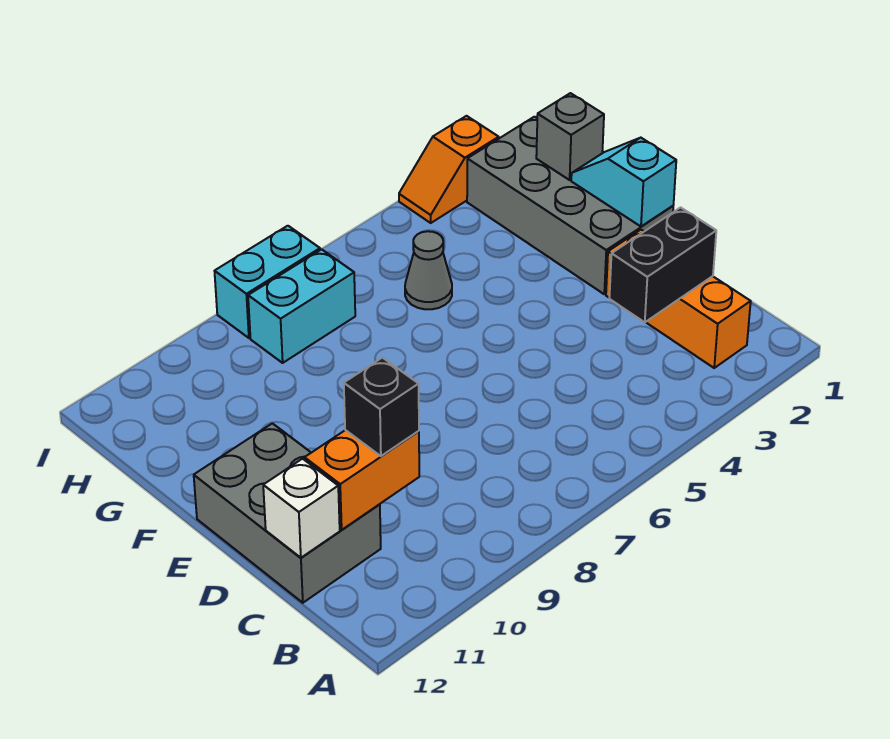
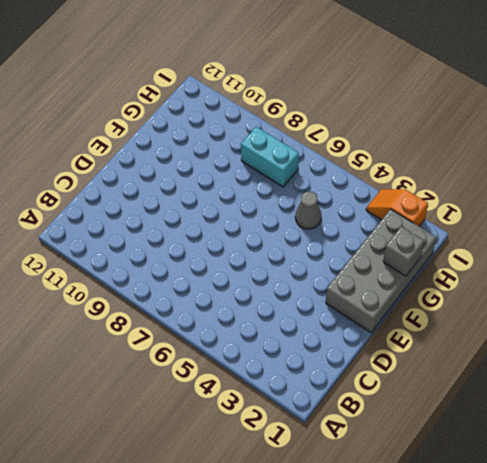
none -> orange 1x3 brick [606,230,751,368]
none -> grey 2x3 brick [194,423,381,603]
none -> cyan 1x2 brick [215,226,320,338]

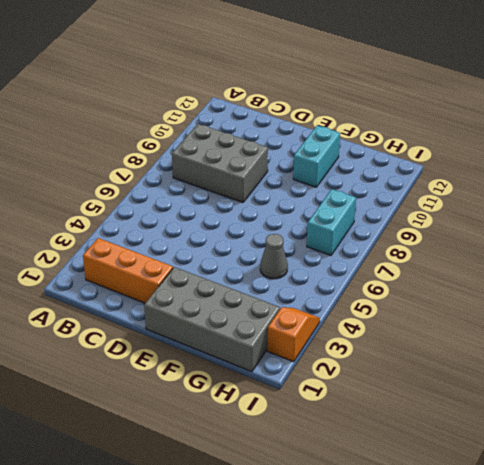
grey 2x3 brick [172,124,268,202] -> grey 2x3 brick moved to [194,423,381,603]
cyan 1x2 brick [293,125,340,187] -> cyan 1x2 brick moved to [215,226,320,338]
none -> black 1x2 brick [609,208,716,322]
none -> orange 1x2 brick [305,430,419,530]
none -> white 1x1 brick [263,459,340,558]

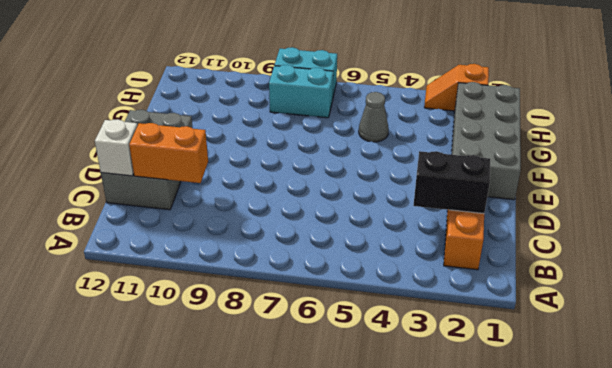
none -> cyan 1x2 slope [571,138,676,226]
none -> grey 1x1 brick [536,93,604,180]
none -> black 1x1 brick [344,358,419,456]

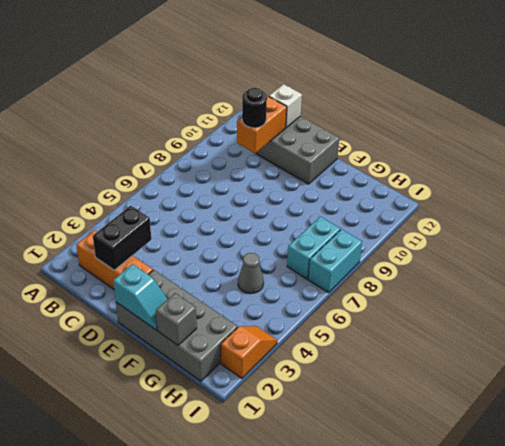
black 1x1 round brick [242,88,267,128] -> black 1x1 brick [344,358,419,456]

